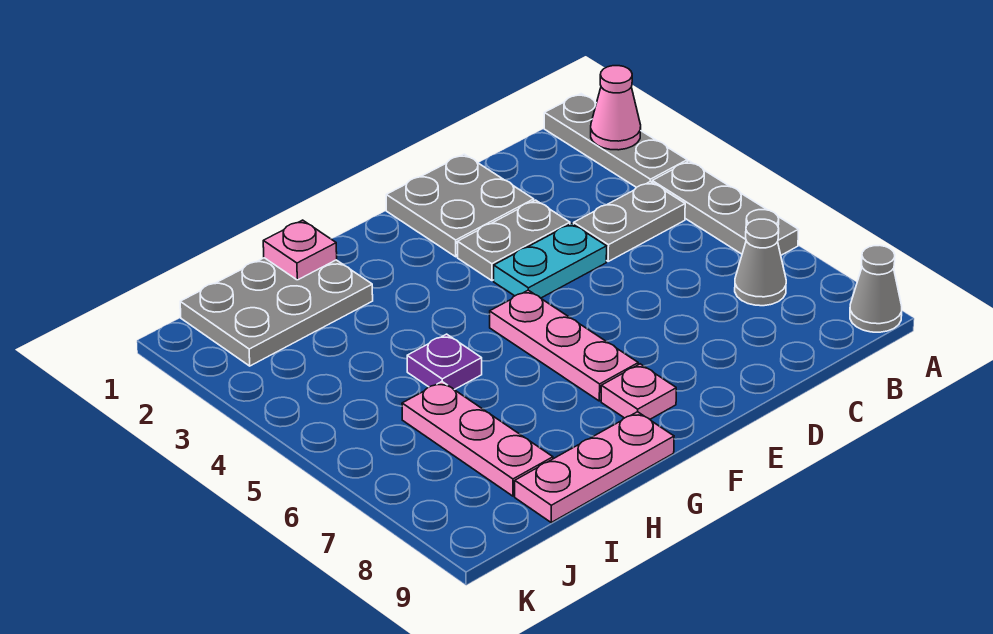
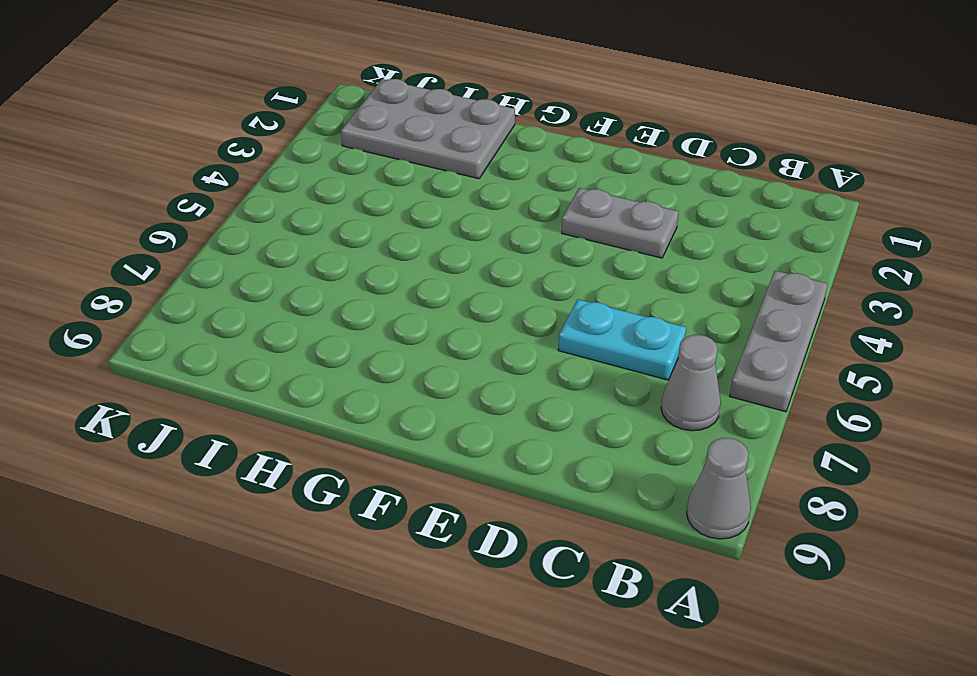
cyan 1x2 plate [558,299,686,380] -> cyan 1x2 plate moved to [494,224,607,298]
none -> grey 1x3 plate [544,94,687,187]
none -> grey 1x2 plate [574,182,685,261]
none -> grey 2x2 plate [386,154,534,257]

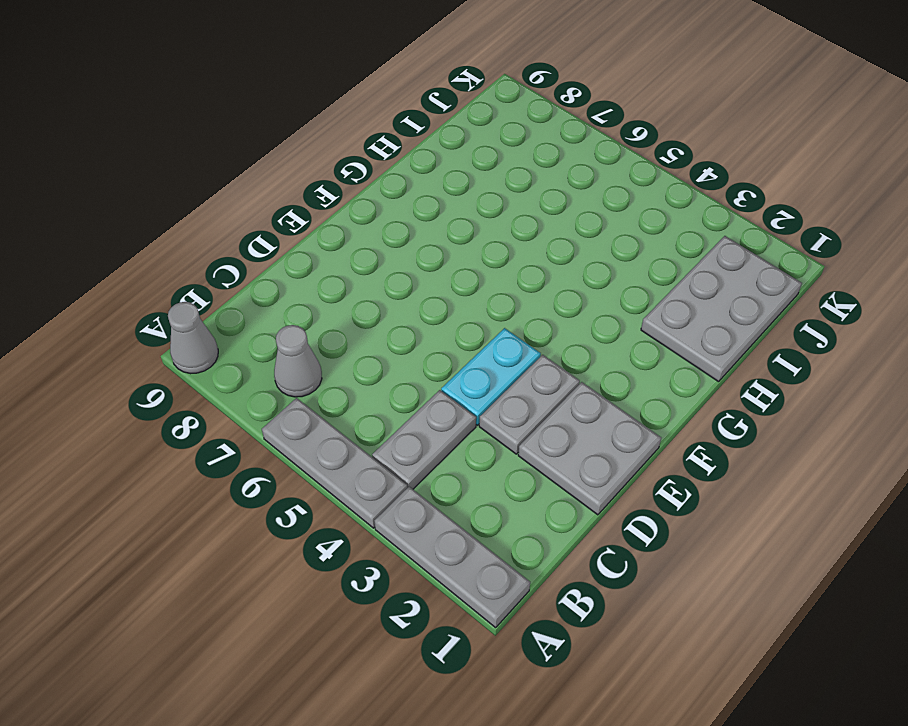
none -> pink 1x3 plate [490,290,638,401]
none -> pink 1x1 plate [601,364,676,419]
none -> pink 1x3 plate [515,412,674,522]

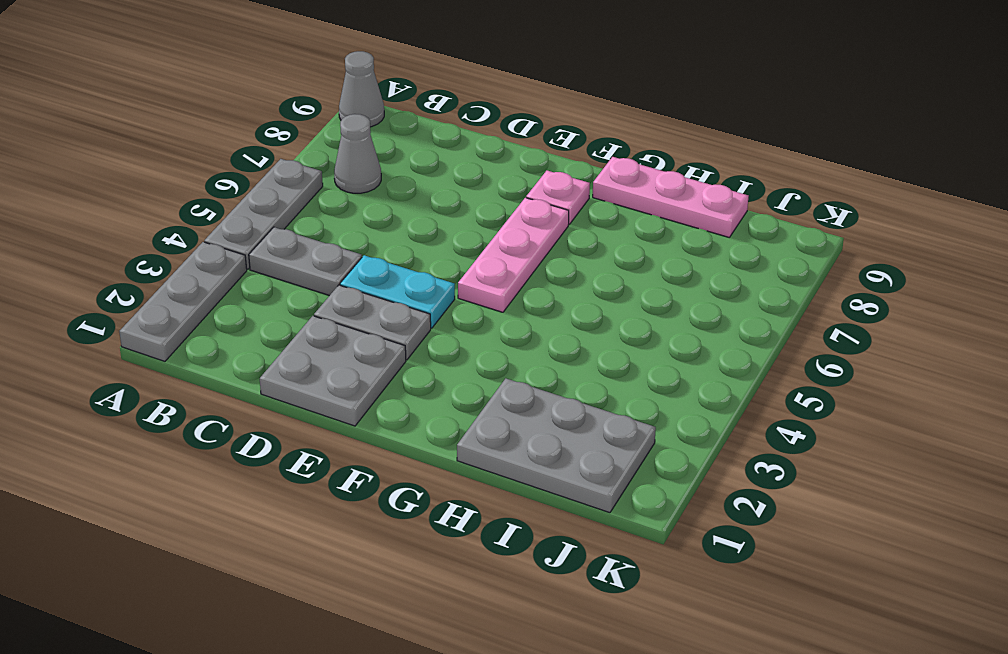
none -> purple 1x1 plate [407,334,482,390]
none -> pink 1x3 plate [402,382,553,496]
none -> pink 1x1 cone [591,66,641,150]

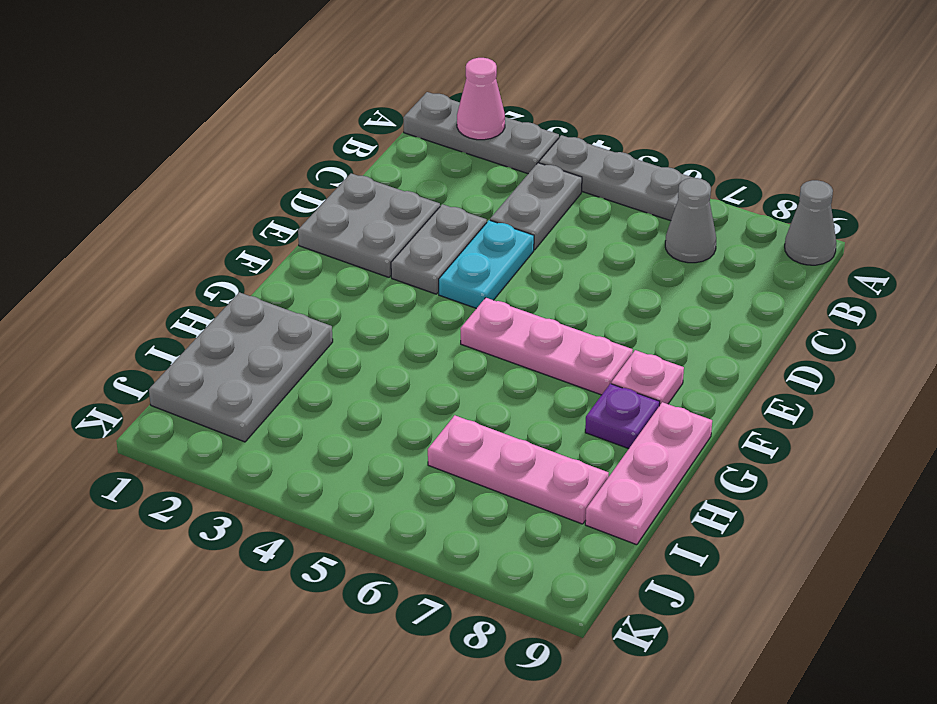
purple 1x1 plate [585,384,660,449] -> purple 1x1 plate moved to [407,334,482,390]
none -> pink 1x1 plate [263,220,337,280]

